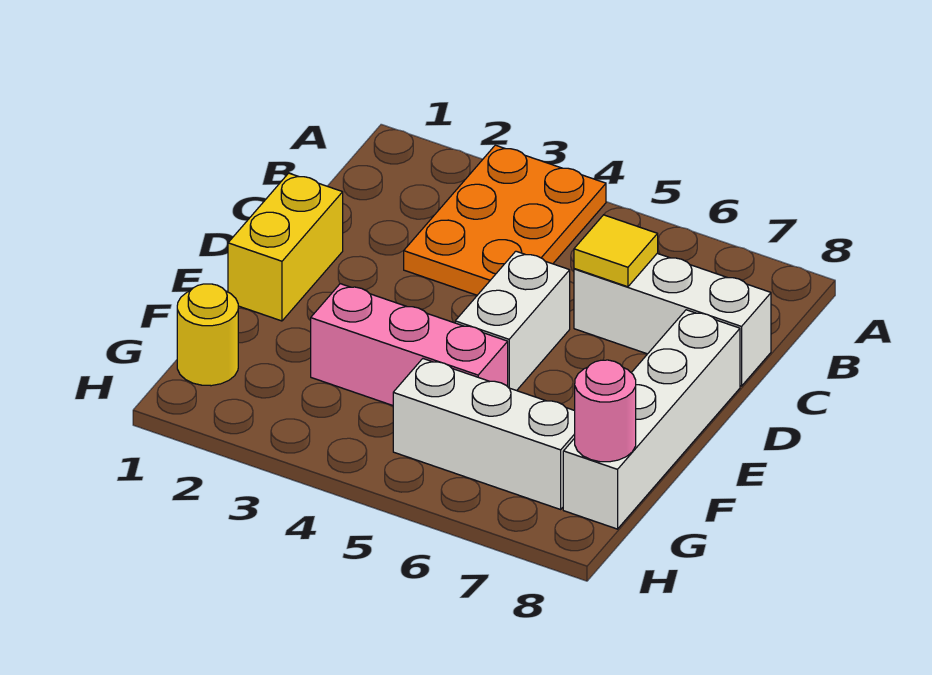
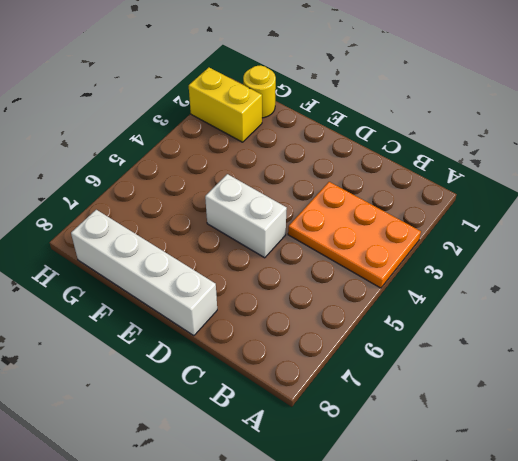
yellow 1x2 brick [189,68,262,142] -> yellow 1x2 brick moved to [228,173,343,321]
none -> white 1x3 brick [574,253,771,386]
none -> pink 1x3 brick [311,284,508,405]

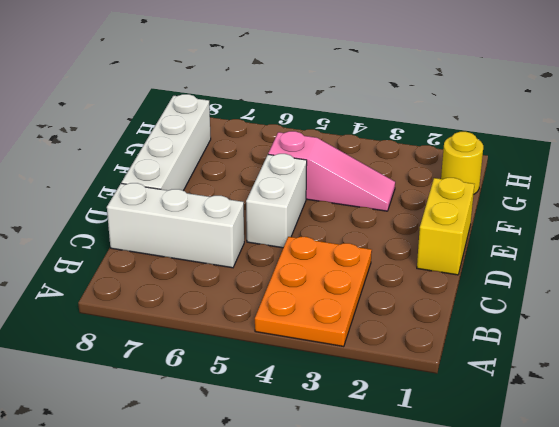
pink 1x3 slope [268,131,395,211] -> pink 1x3 brick [311,284,508,405]
none -> white 1x3 brick [393,359,575,509]
none -> yellow 1x1 tile [574,215,658,287]

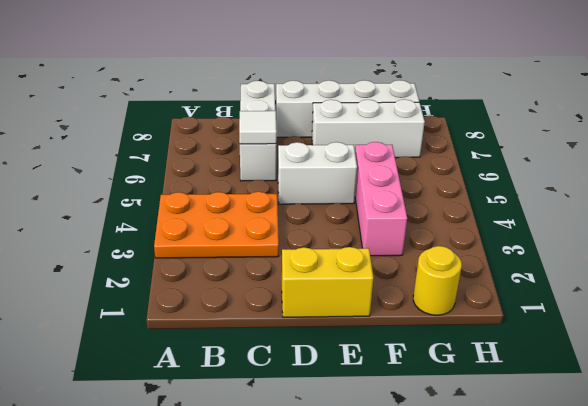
white 1x1 tile [239,111,277,144] -> yellow 1x1 tile [574,215,658,287]
white 1x3 brick [312,99,425,158] -> white 1x3 brick turned to [393,359,575,509]
none -> pink 1x1 round brick [575,360,636,462]

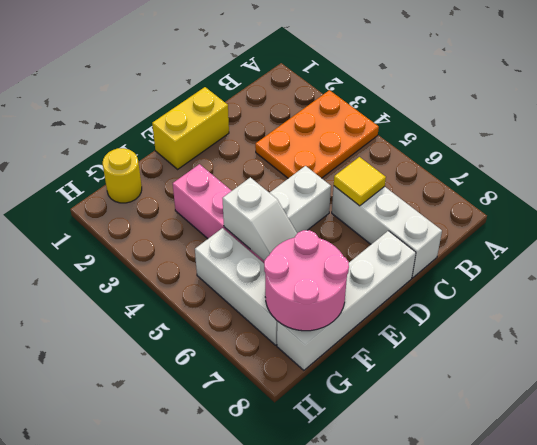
white 1x2 slope [223,177,297,261] -> none
pink 2x2 round brick [264,230,349,331] -> pink 1x1 round brick [575,360,636,462]

